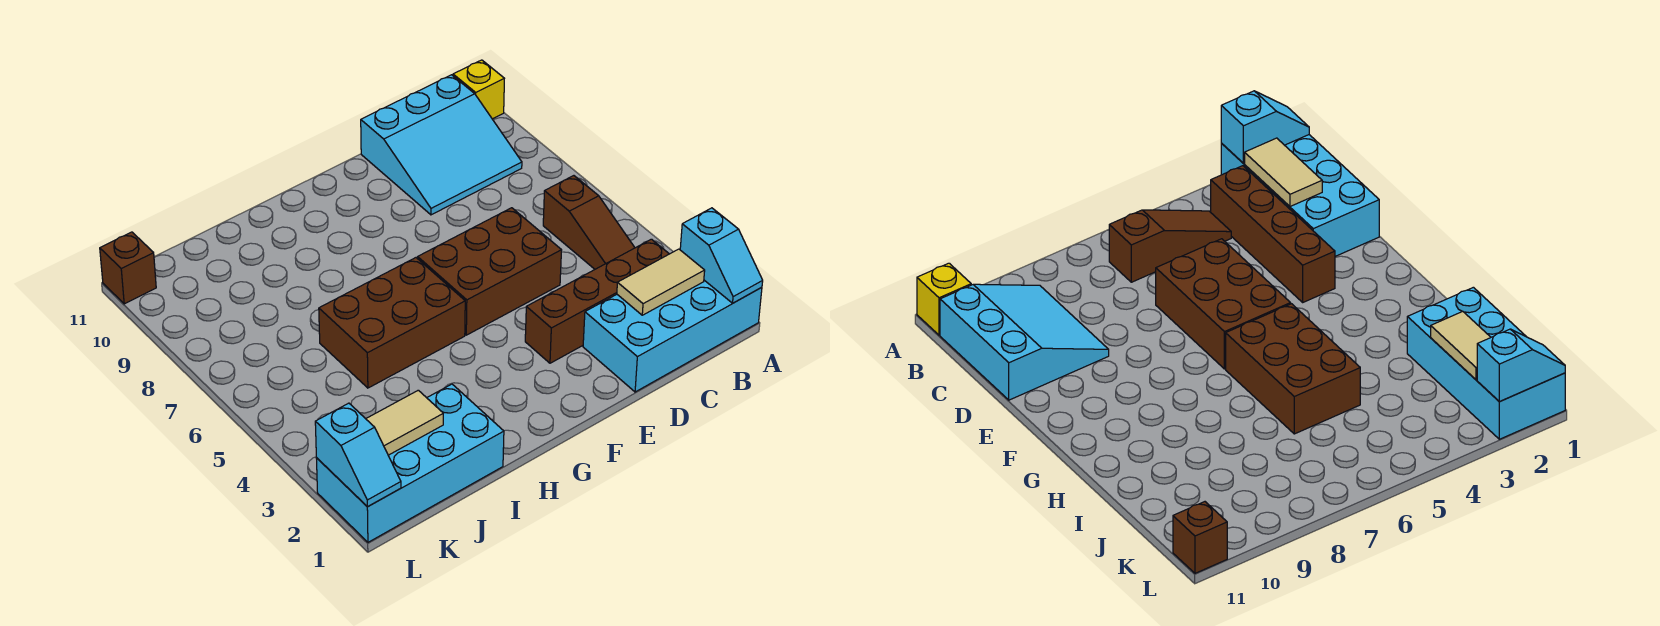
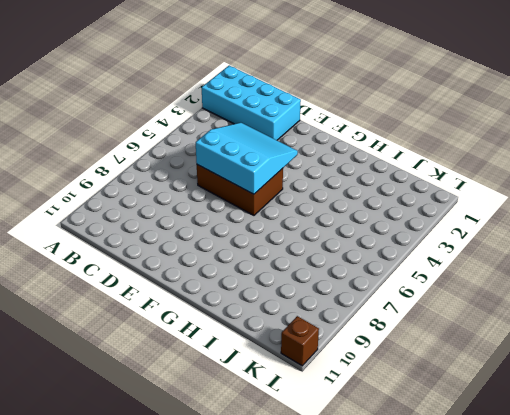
cyan 3x3 slope [196,123,298,194] -> cyan 3x3 slope moved to [361,75,522,215]
none -> yellow 1x1 brick [453,60,504,119]
none -> brown 1x4 brick [525,239,669,363]
none -> brown 1x3 slope [543,176,635,269]

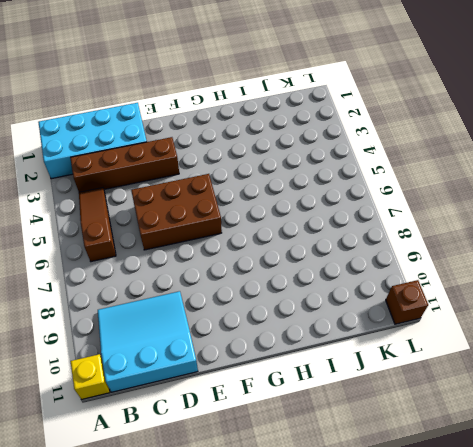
none -> brown 2x3 brick [319,258,465,388]
none -> cyan 2x4 brick [316,384,504,542]
none -> cyan 1x2 slope [680,208,763,303]

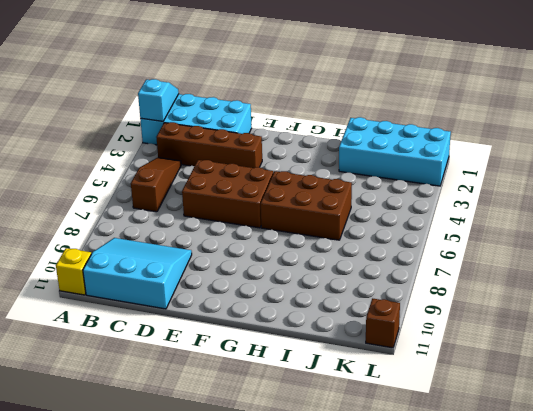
none -> tan 1x2 tile [617,249,705,315]
none -> tan 1x2 tile [366,390,443,455]
none -> cyan 1x2 slope [315,403,401,507]

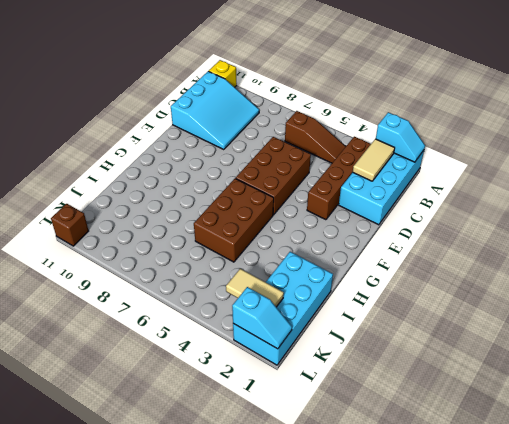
tan 1x2 tile [226,269,284,307] -> tan 1x2 tile turned to [366,390,443,455]

